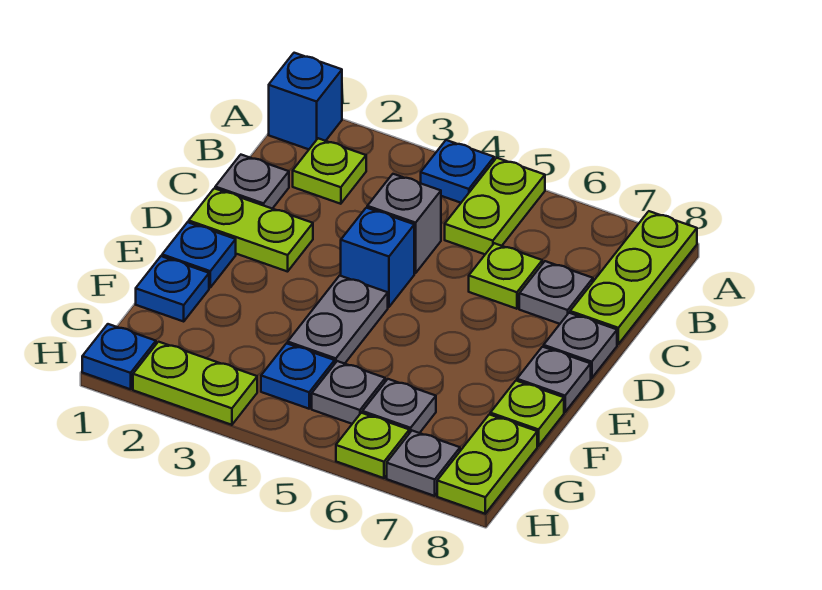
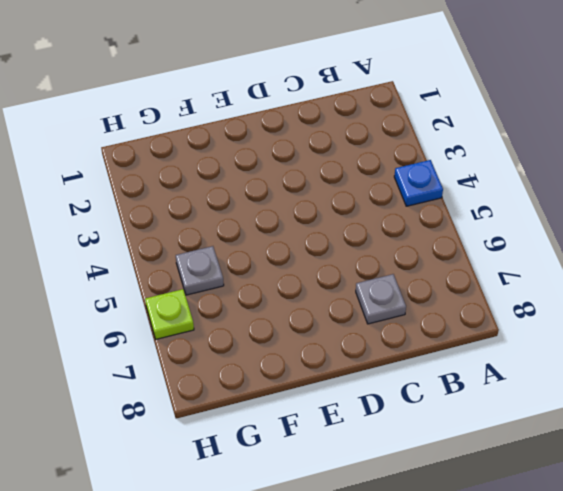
none -> blue 1x1 brick [269,53,342,149]
none -> lime 1x2 plate [445,158,545,254]
none -> lime 1x3 plate [570,211,697,344]

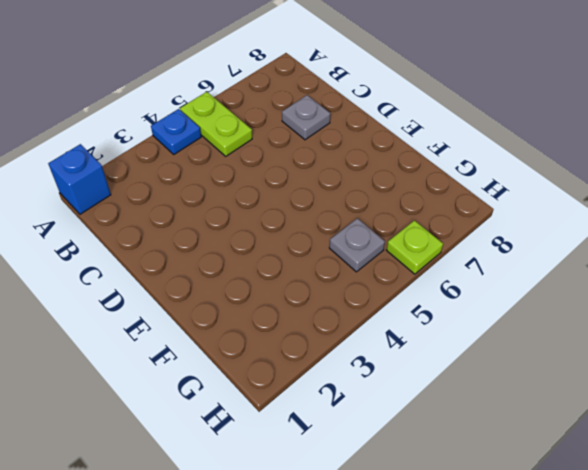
none -> lime 1x3 plate [570,211,697,344]
none -> lime 1x1 plate [293,138,366,204]
none -> grey 1x1 plate [215,155,289,209]

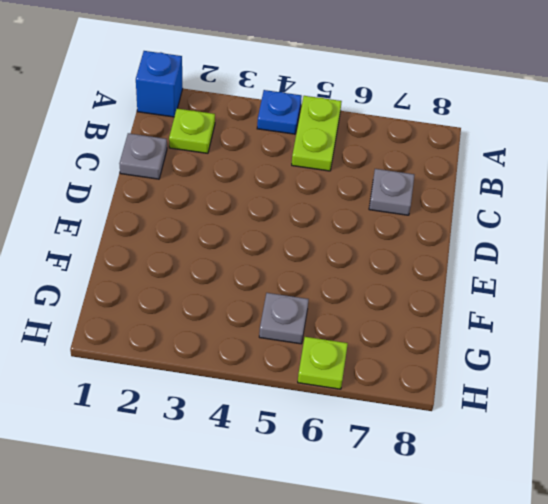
none -> lime 1x3 plate [570,211,697,344]
none -> grey 1x1 brick [367,174,441,273]
none -> lime 1x1 plate [469,243,542,309]

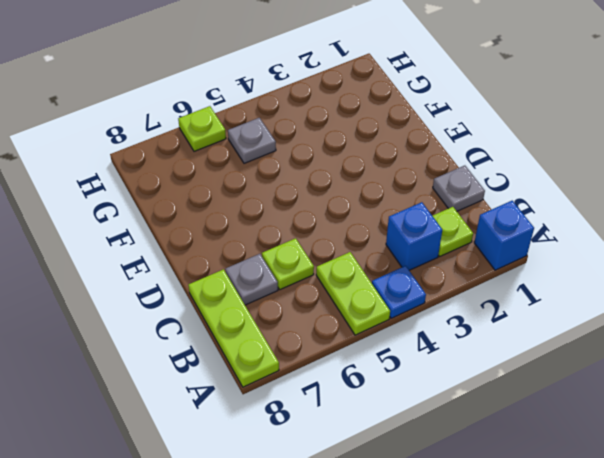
blue 1x1 brick [386,202,442,270] -> blue 1x1 brick moved to [341,208,414,307]
none -> grey 1x1 brick [367,174,441,273]
none -> lime 1x2 plate [189,188,313,272]
none -> grey 1x1 plate [544,313,617,378]

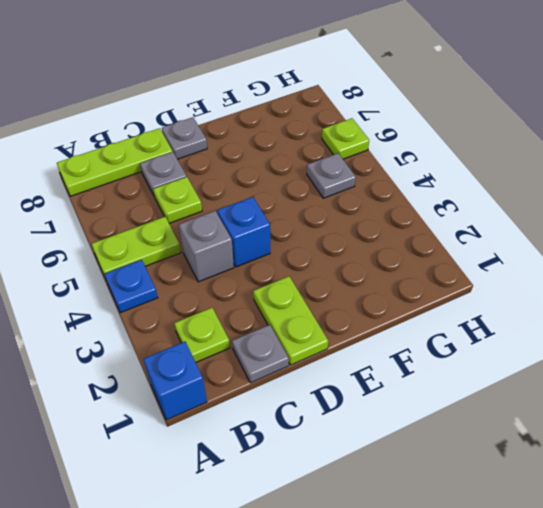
none -> blue 1x1 plate [162,222,236,288]
none -> grey 1x2 plate [288,276,388,364]
none -> grey 1x1 plate [517,347,591,412]

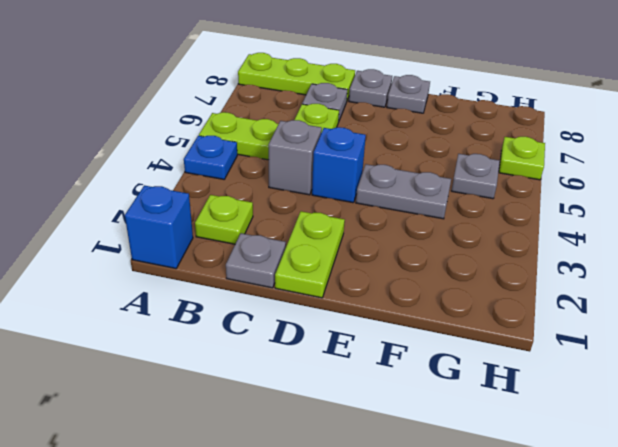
none -> blue 1x1 plate [162,222,236,288]
none -> blue 1x1 plate [136,256,209,321]
none -> lime 1x1 plate [490,381,564,446]

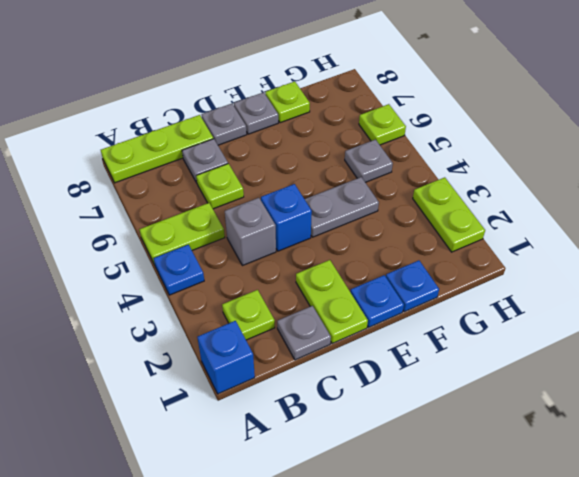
none -> blue 1x1 plate [261,343,335,409]
none -> grey 1x1 plate [362,379,436,433]
none -> lime 1x2 plate [437,414,537,514]

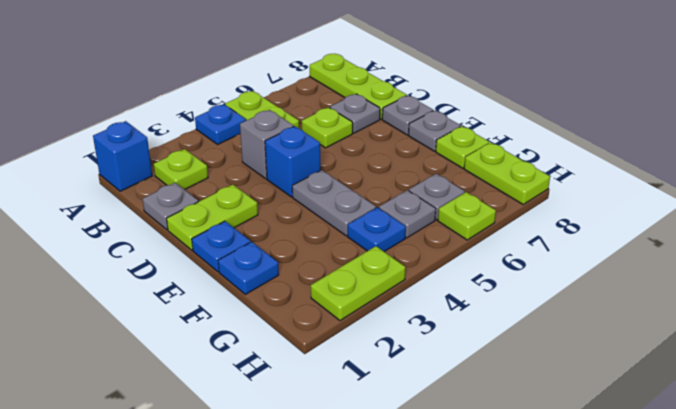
none -> blue 1x1 plate [82,324,156,389]
none -> grey 1x1 plate [387,431,460,496]

